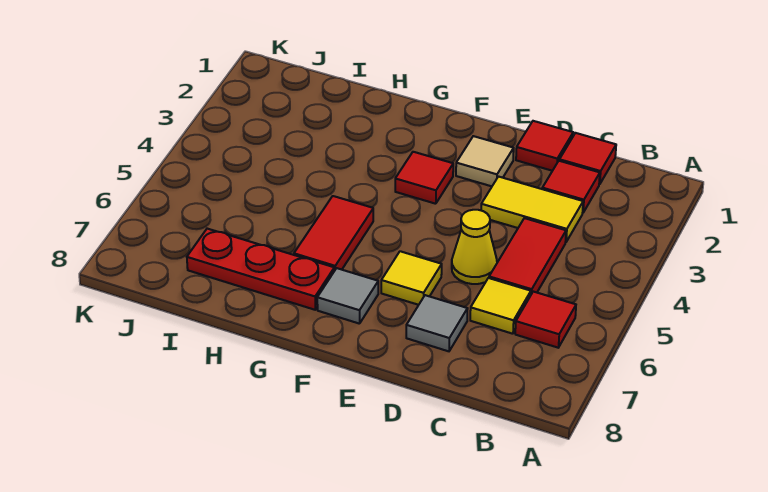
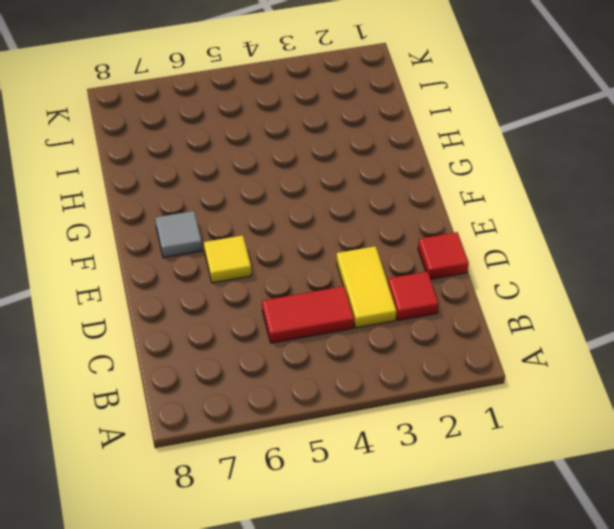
none -> red 1x1 tile [515,292,576,348]
none -> red 1x1 tile [559,133,616,184]
none -> yellow 1x1 tile [470,278,531,334]

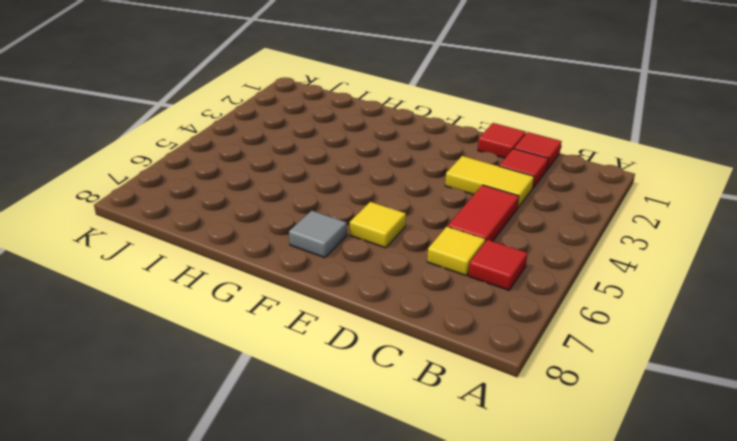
none -> yellow 1x1 cone [452,210,497,284]
none -> grey 1x1 tile [406,295,468,351]
none -> tan 1x1 tile [456,136,514,186]

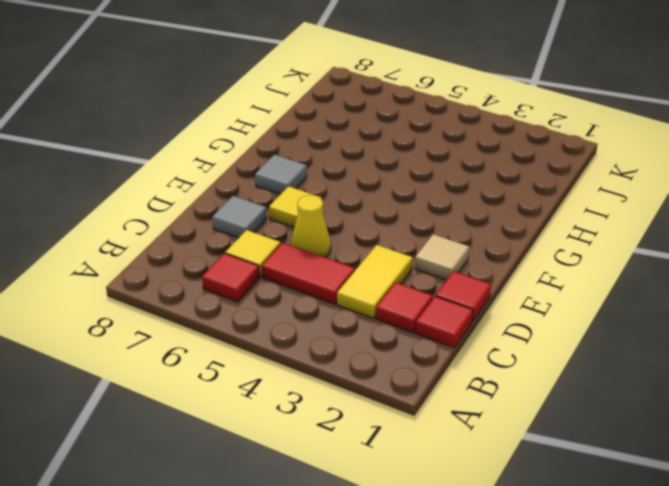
none -> red 1x1 tile [395,152,453,204]
none -> red 1x2 tile [294,196,373,271]
none -> red 1x3 plate [187,229,334,310]

